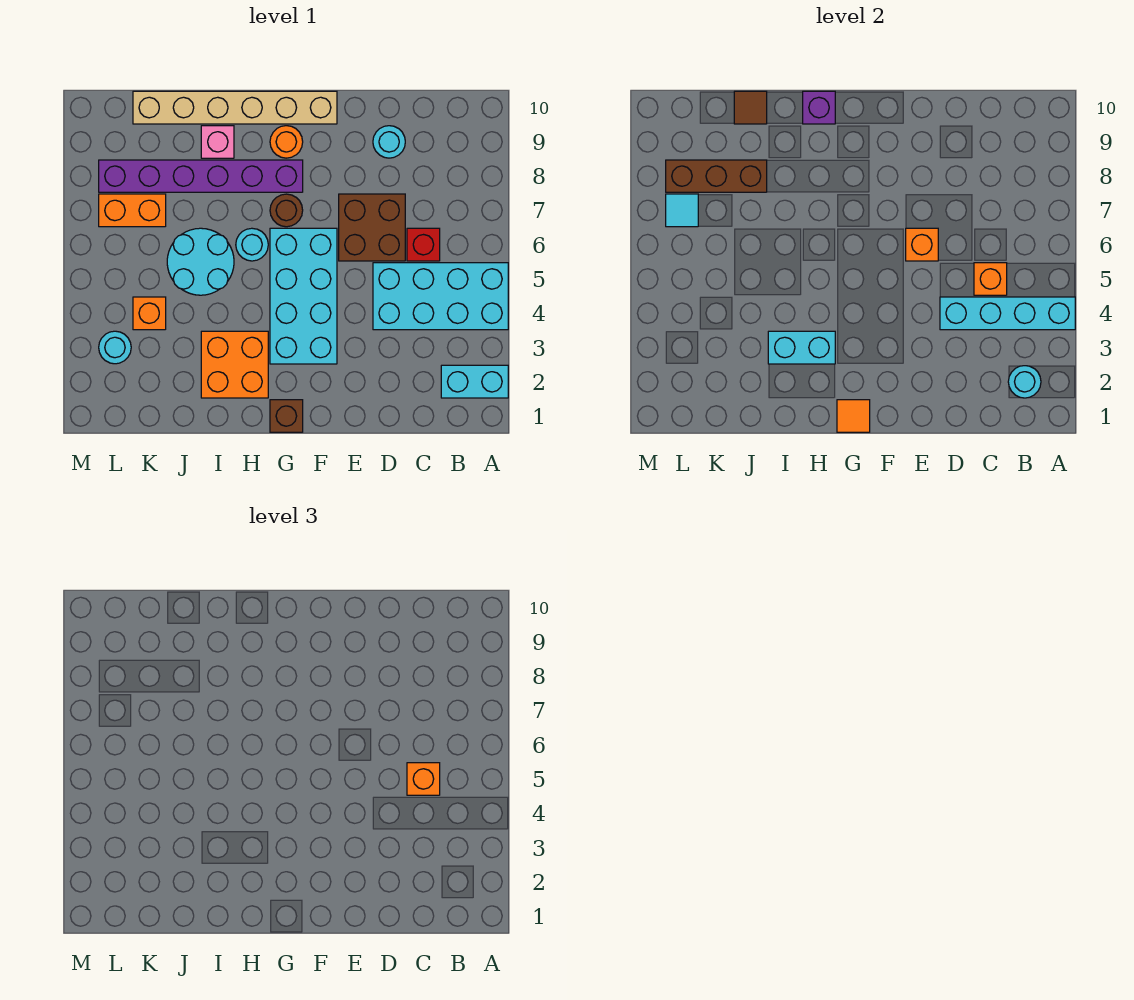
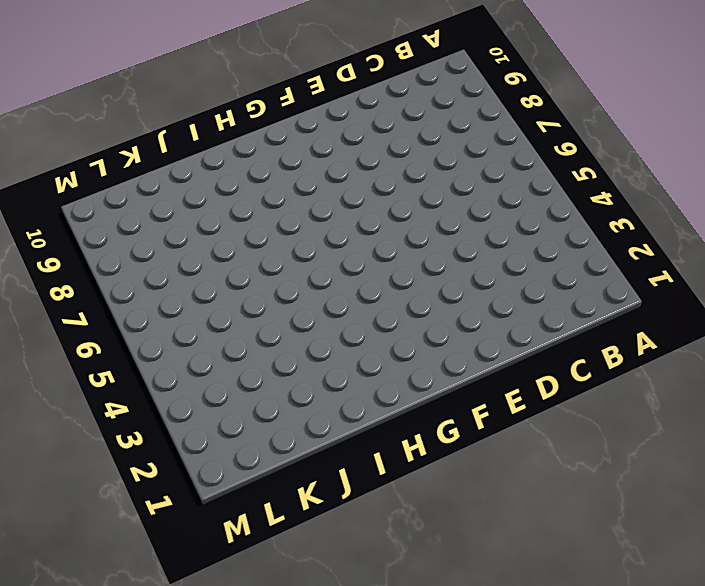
none -> cyan 1x2 brick [441,365,508,398]
none -> cyan 2x4 brick [373,263,508,330]
none -> red 1x1 brick [407,228,440,261]

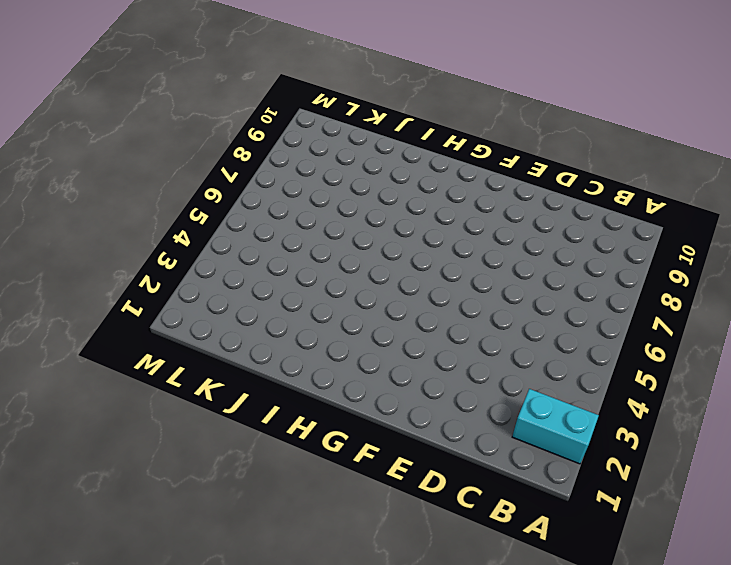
none -> cyan 2x4 brick [373,263,508,330]
none -> red 1x1 brick [407,228,440,261]
none -> brown 2x2 brick [339,194,405,261]

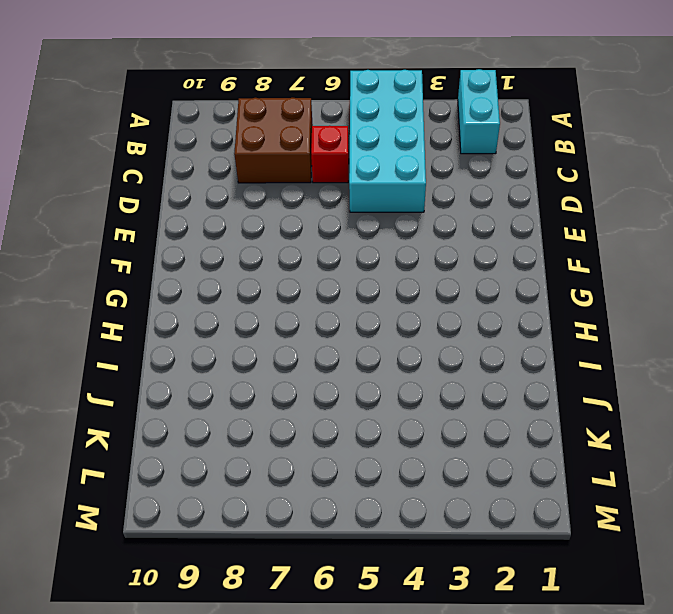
brown 2x2 brick [234,98,313,183] -> brown 2x2 brick moved to [339,194,405,261]
none -> cyan 1x1 round brick [373,126,405,158]
none -> cyan 2x4 brick [270,228,337,364]
none -> tan 1x6 brick [133,91,337,124]

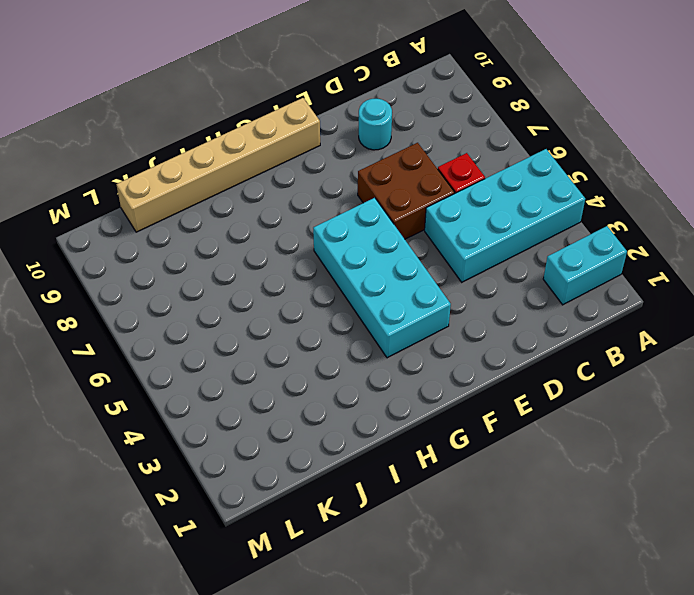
none -> brown 1x1 brick [270,400,303,432]
none -> brown 1x1 round brick [270,194,303,227]
none -> purple 1x6 brick [99,160,303,192]

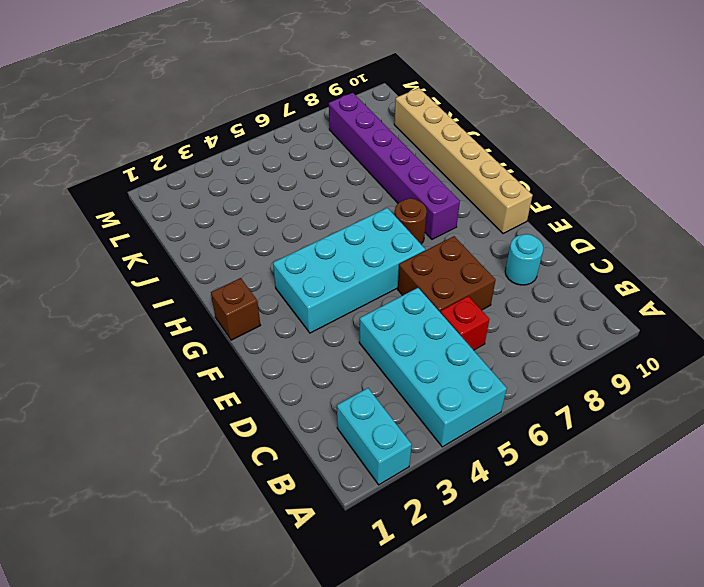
none -> orange 1x1 round brick [270,126,303,158]
none -> orange 2x2 brick [201,331,268,398]
none -> cyan 1x1 round brick [236,228,268,261]

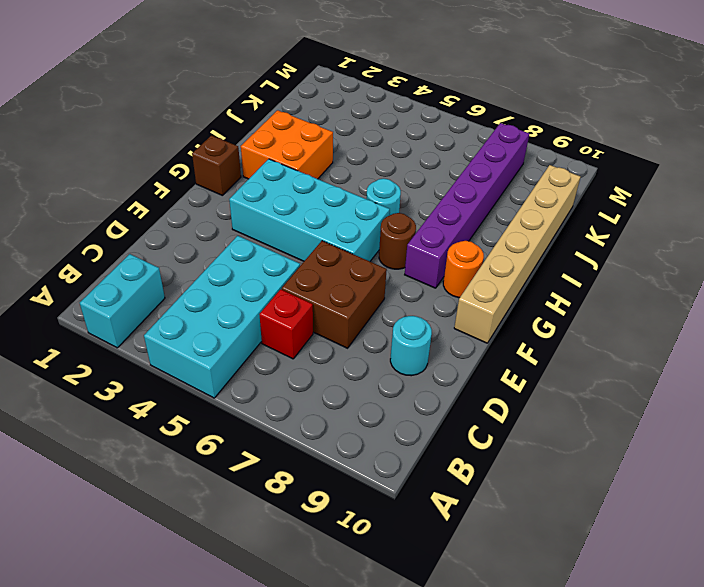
none -> cyan 2x2 round brick [167,228,234,295]
none -> pink 1x1 brick [201,126,234,158]
none -> orange 1x1 brick [133,297,166,330]

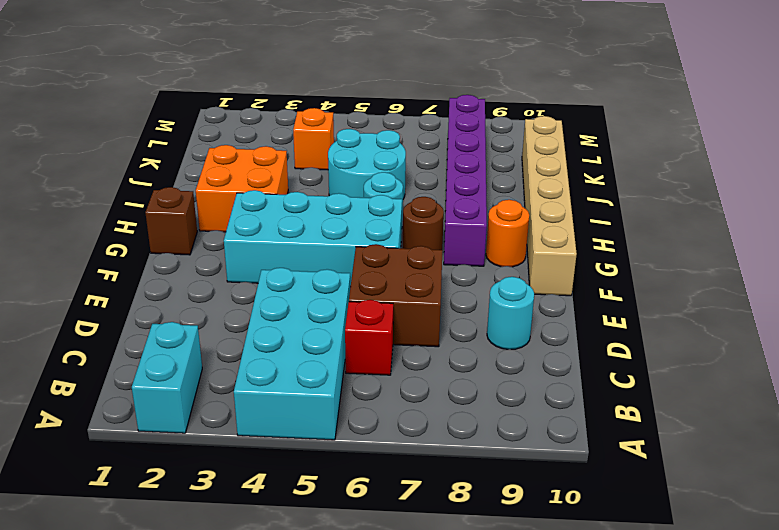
none -> pink 1x1 brick [201,126,234,158]
none -> orange 1x2 brick [99,194,166,227]
none -> cyan 1x1 round brick [99,331,131,364]

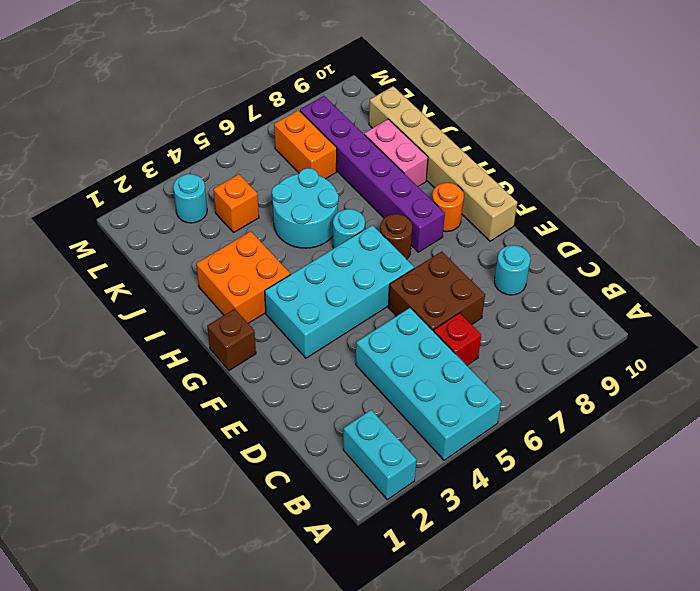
pink 1x2 brick [364,119,428,186] -> pink 1x1 brick [201,126,234,158]
none -> cyan 1x4 brick [940,297,1075,330]
none -> cyan 1x1 round brick [1008,366,1041,398]
none -> orange 1x1 brick [974,263,1007,295]

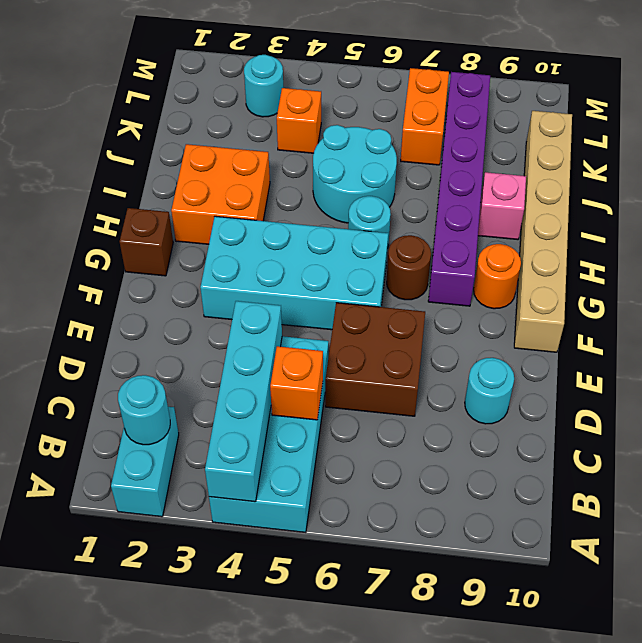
none -> red 1x1 brick [407,228,440,261]
none -> orange 1x1 brick [906,228,938,261]
none -> orange 1x1 tile [837,400,870,432]

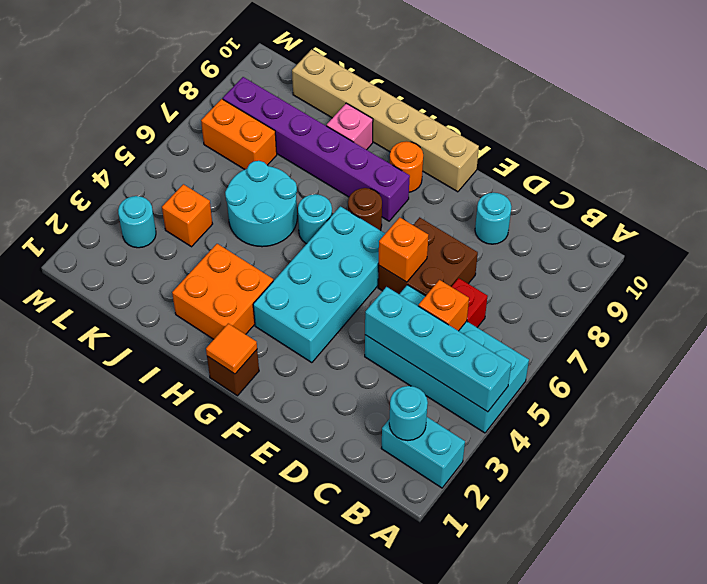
none -> cyan 1x2 brick [768,331,835,364]
none -> purple 1x1 brick [803,91,835,124]
none -> brown 1x3 brick [666,160,767,192]

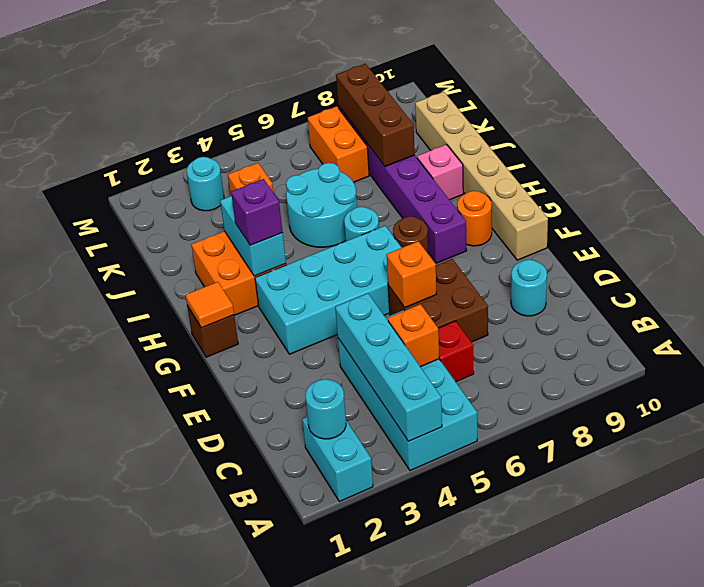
purple 1x1 brick [231,179,283,245] -> purple 1x1 brick moved to [803,91,835,124]
none -> brown 1x1 tile [734,91,767,124]
none -> cyan 1x1 tile [666,194,698,227]
none -> orange 1x1 brick [407,763,440,795]

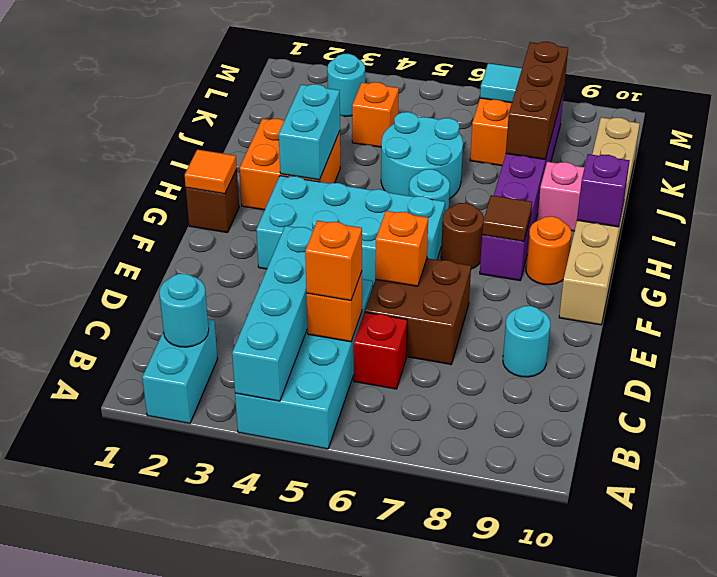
brown 1x1 tile [482,195,532,242] -> brown 1x1 tile moved to [734,91,767,124]

